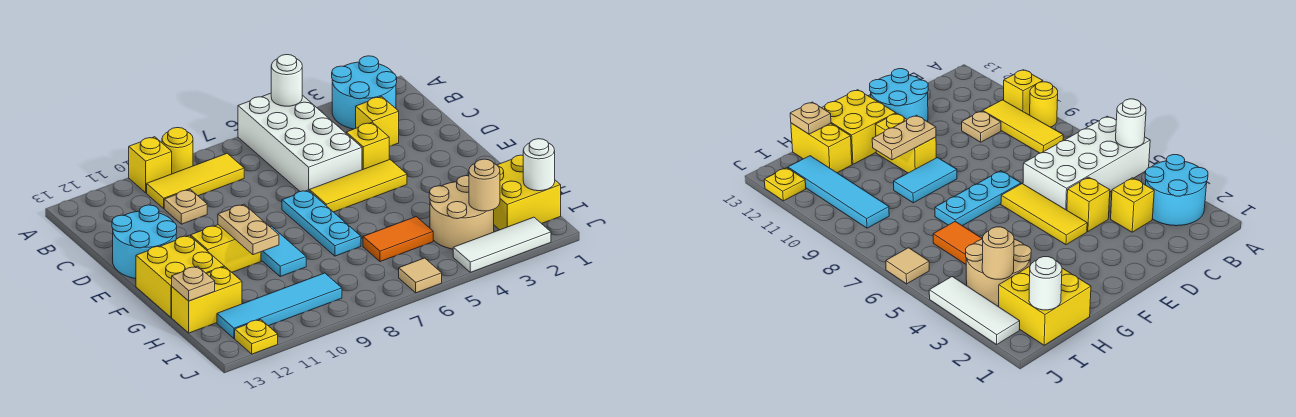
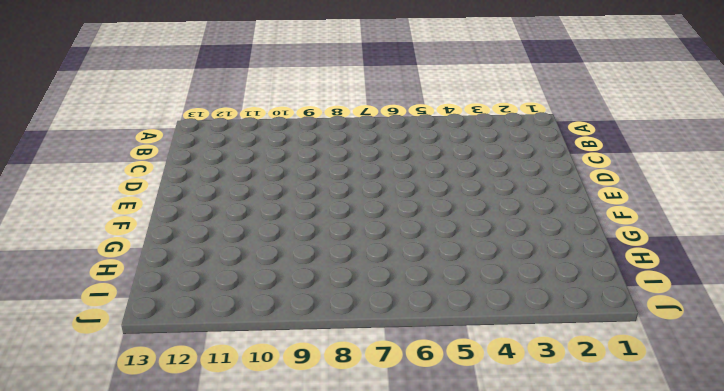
none -> cyan 2x2 round brick [332,56,397,129]
none -> white 2x4 brick [238,93,362,192]
none -> yellow 1x1 round brick [162,128,193,174]

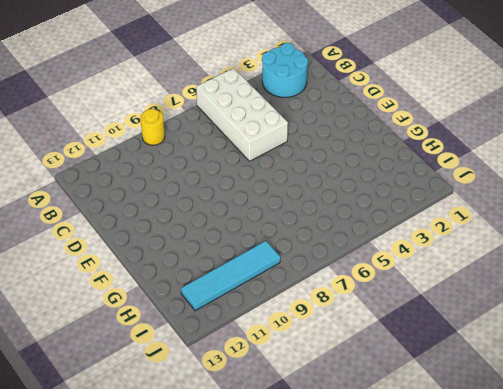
none -> yellow 1x1 brick [129,137,172,193]
none -> yellow 1x3 tile [147,153,244,208]
none -> yellow 1x1 brick [356,97,399,146]

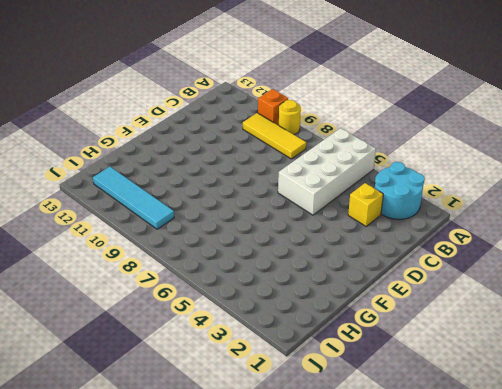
orange 1x1 brick [258,89,288,125] -> yellow 1x1 brick [129,137,172,193]
none -> tan 1x1 plate [164,189,207,224]
none -> yellow 1x1 brick [346,122,389,170]
none -> cyan 2x2 round brick [112,205,177,279]

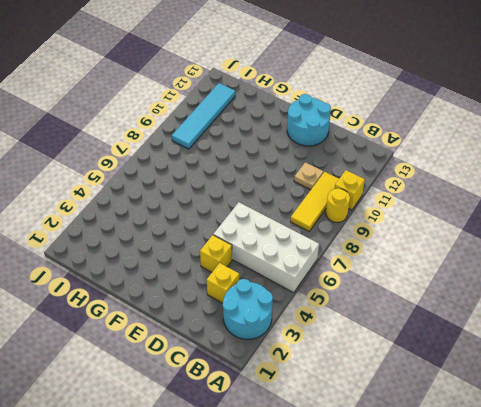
none -> yellow 1x3 tile [309,159,407,212]
none -> cyan 1x3 plate [282,190,361,256]
none -> cyan 1x2 tile [261,226,306,276]

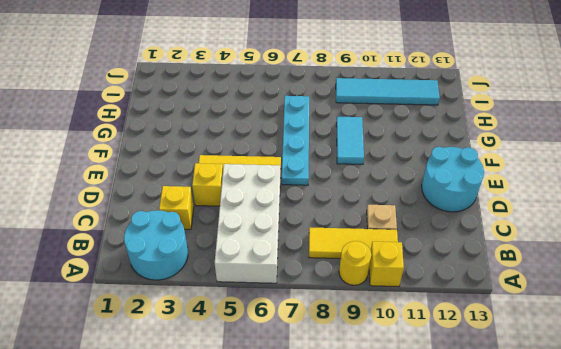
cyan 1x4 plate [282,96,309,185] -> cyan 1x3 plate [282,190,361,256]
none -> yellow 1x2 brick [191,225,261,272]
none -> yellow 2x2 brick [136,235,224,317]
none -> yellow 2x2 brick [494,155,561,230]

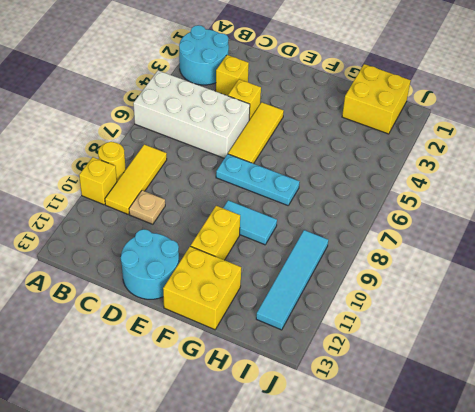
none -> tan 2x2 round brick [429,176,494,249]
none -> orange 1x2 tile [363,217,433,262]
none -> yellow 1x2 brick [172,267,242,333]

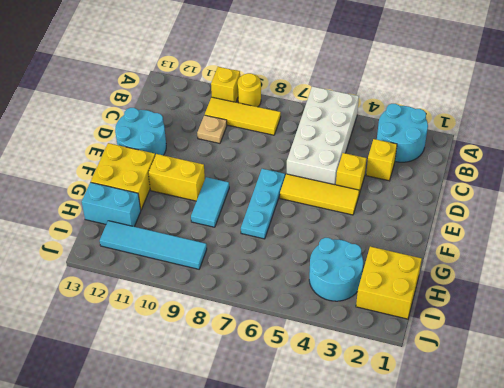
cyan 2x2 round brick [309,238,363,301] -> tan 2x2 round brick [429,176,494,249]
cyan 1x2 brick [82,182,141,227] -> yellow 1x2 brick [172,267,242,333]
none -> orange 1x2 tile [363,217,433,262]
none -> white 1x3 tile [453,217,551,272]
none -> tan 1x1 tile [399,258,442,293]

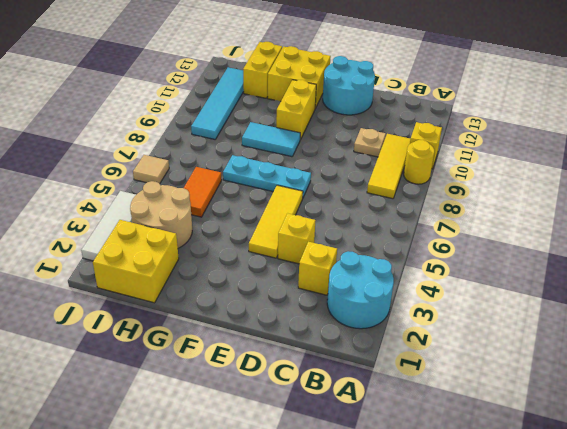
none -> white 2x4 brick [238,93,362,192]
none -> yellow 1x1 plate [235,319,278,354]
none -> white 1x1 round brick [271,55,302,106]

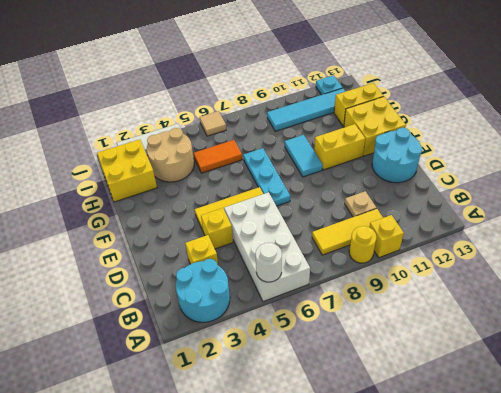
cyan 1x1 plate [316,75,342,95] -> yellow 1x1 plate [235,319,278,354]
none -> tan 1x2 plate [218,204,279,255]
none -> tan 1x1 plate [172,266,215,301]
none -> white 1x1 round brick [523,139,555,191]

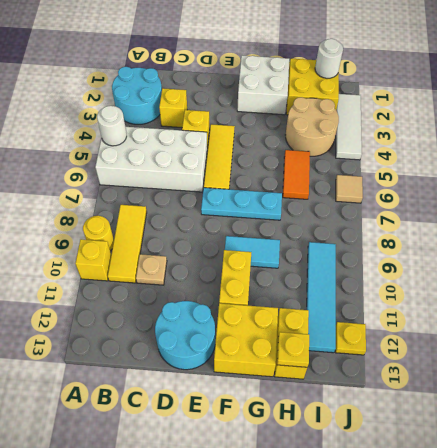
white 2x2 brick [237,56,289,115] -> none
yellow 1x1 plate [277,332,309,367] -> tan 1x1 plate [172,266,215,301]
none -> tan 1x2 plate [218,204,279,255]
none -> tan 1x1 round brick [469,159,500,211]

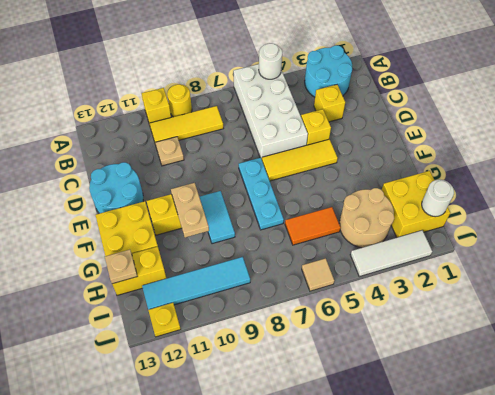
none -> tan 1x1 round brick [469,159,500,211]

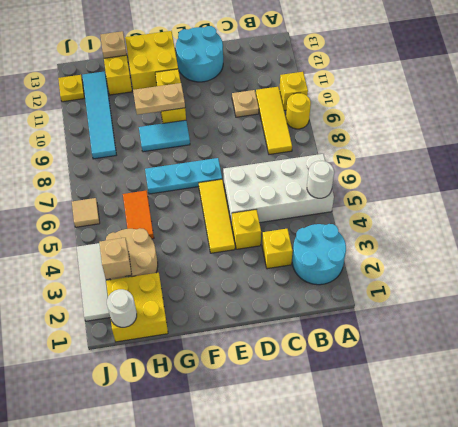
tan 1x1 brick [99,238,132,279] -> tan 1x1 round brick [469,159,500,211]

